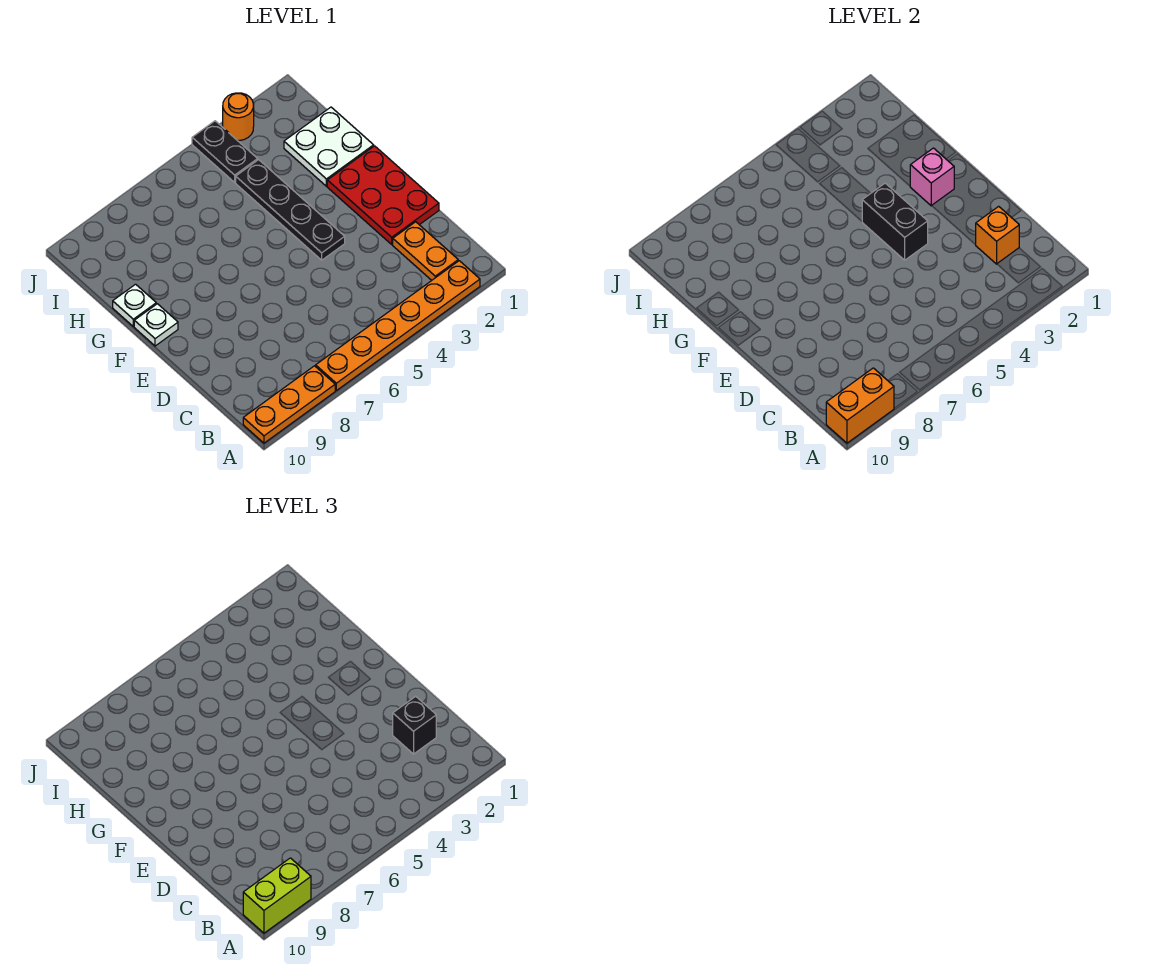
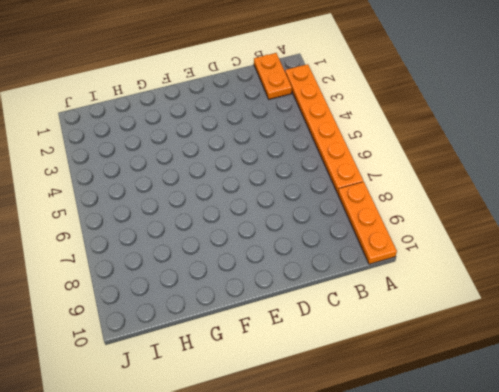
orange 1x2 plate [254,53,292,99] -> orange 1x2 plate turned to [393,222,458,280]
none -> red 2x3 plate [327,146,439,244]
none -> black 1x4 plate [236,160,345,260]
none -> white 1x1 plate [134,304,178,346]

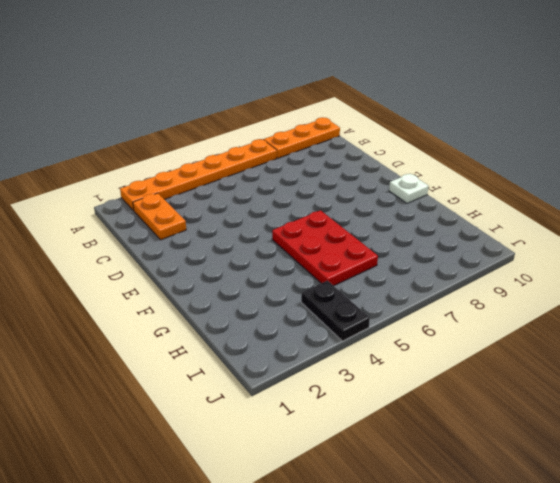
red 2x3 plate [272,210,378,286] -> red 2x3 plate moved to [327,146,439,244]
none -> black 1x4 plate [236,160,345,260]
none -> white 2x2 plate [284,107,374,186]
none -> white 1x1 plate [113,284,156,326]

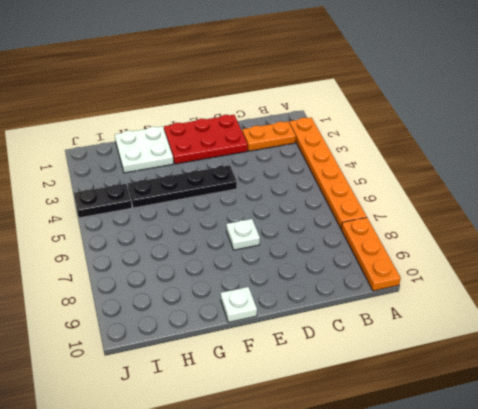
white 1x1 plate [226,219,260,250] -> white 1x1 plate moved to [113,284,156,326]
none -> orange 1x1 round brick [223,93,254,141]
none -> orange 1x2 brick [826,368,894,443]
none -> orange 1x1 brick [976,206,1019,264]

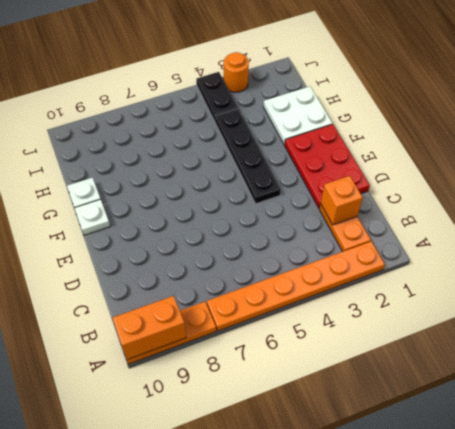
none -> black 1x2 brick [862,183,928,260]
none -> pink 1x1 brick [910,148,954,206]
none -> lime 1x2 brick [243,858,311,933]

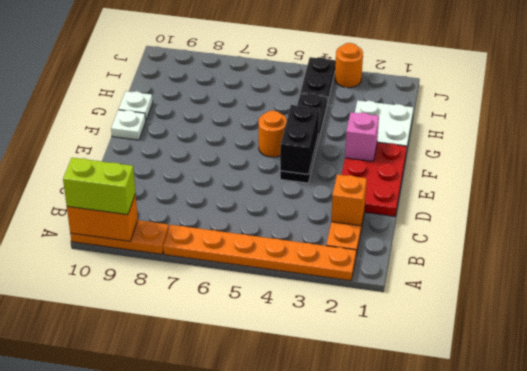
orange 1x1 round brick [259,111,287,157] -> none
none -> black 1x1 brick [393,696,436,754]

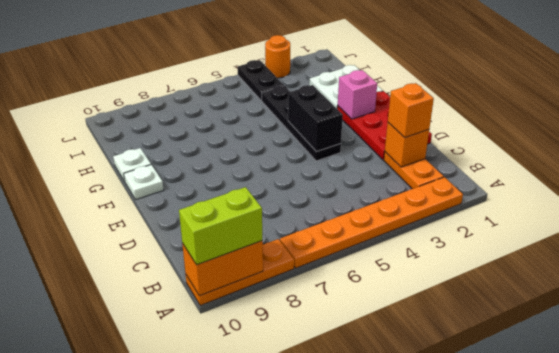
orange 1x1 brick [388,83,434,137] -> black 1x1 brick [393,696,436,754]

